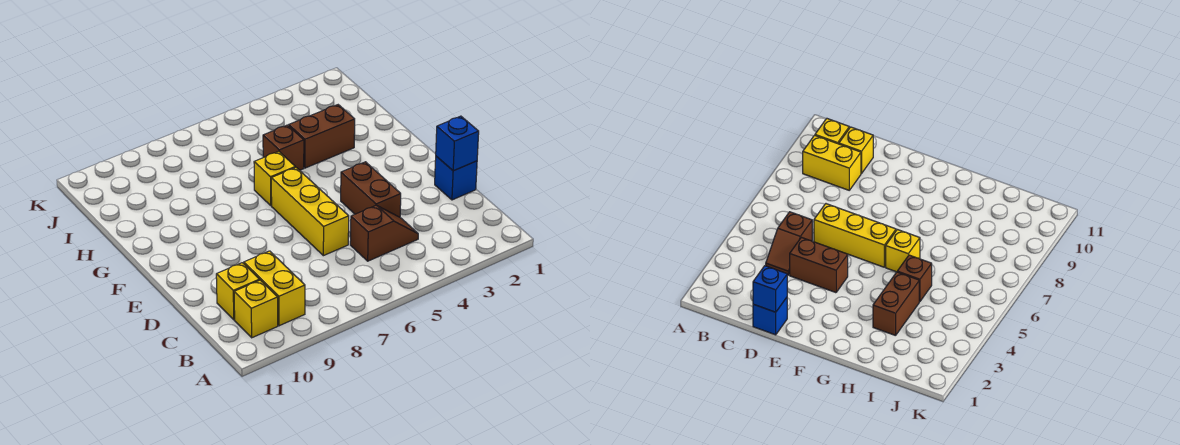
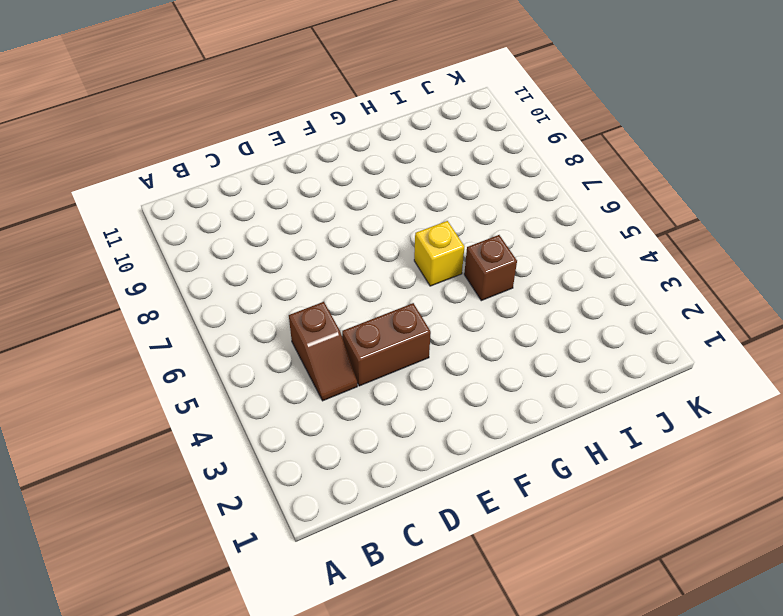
none -> yellow 1x2 brick [244,251,305,326]
none -> yellow 1x1 brick [234,280,278,338]

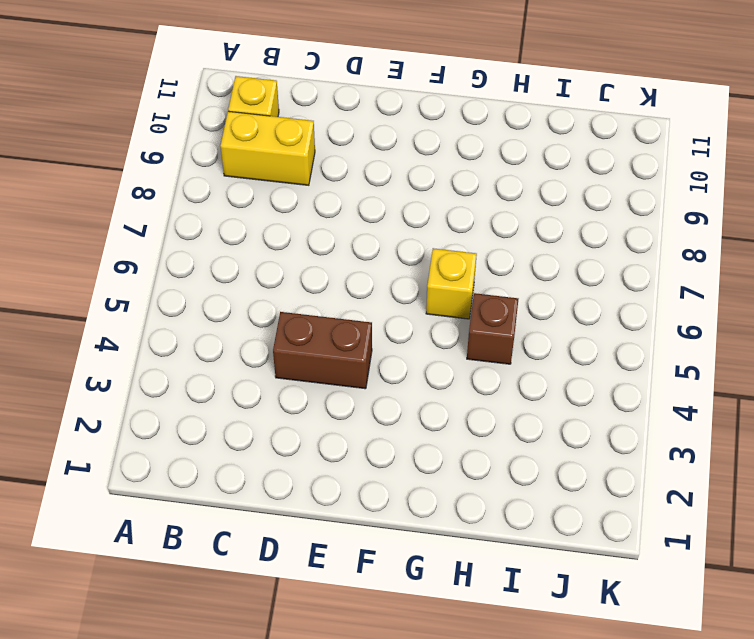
none -> brown 1x2 slope [350,205,418,261]
none -> yellow 1x1 brick [216,263,260,320]

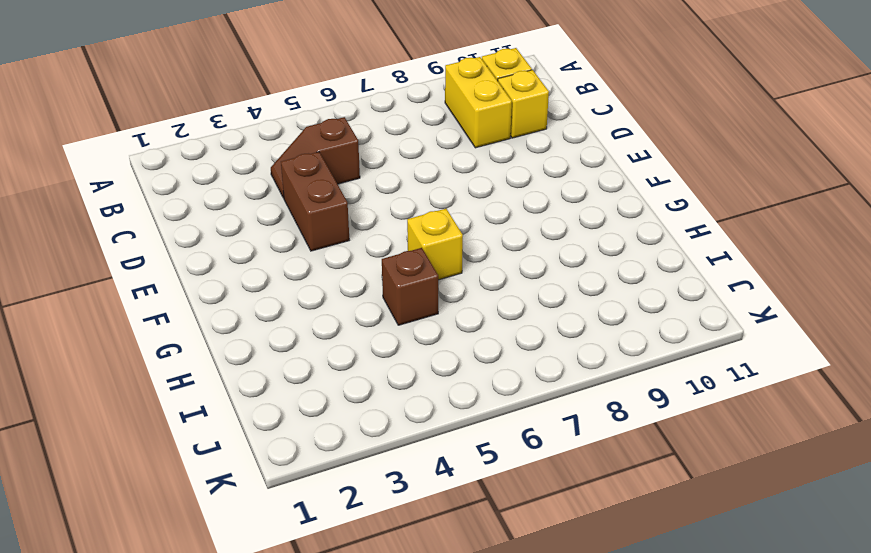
none -> blue 1x1 brick [435,156,477,200]
none -> yellow 1x3 brick [271,167,349,256]

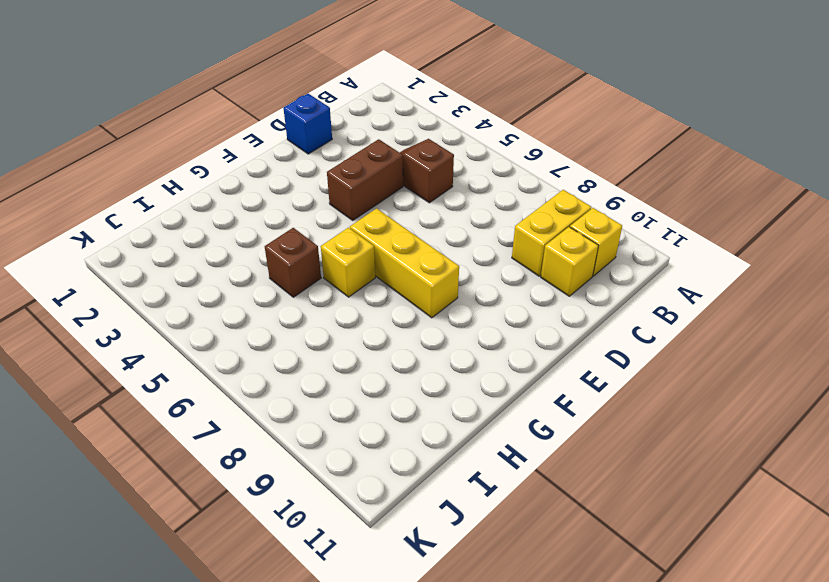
yellow 1x3 brick [350,208,459,318] -> yellow 1x3 brick turned to [271,167,349,256]
none -> brown 1x2 brick [289,105,355,168]
none -> blue 1x1 brick [436,116,479,171]

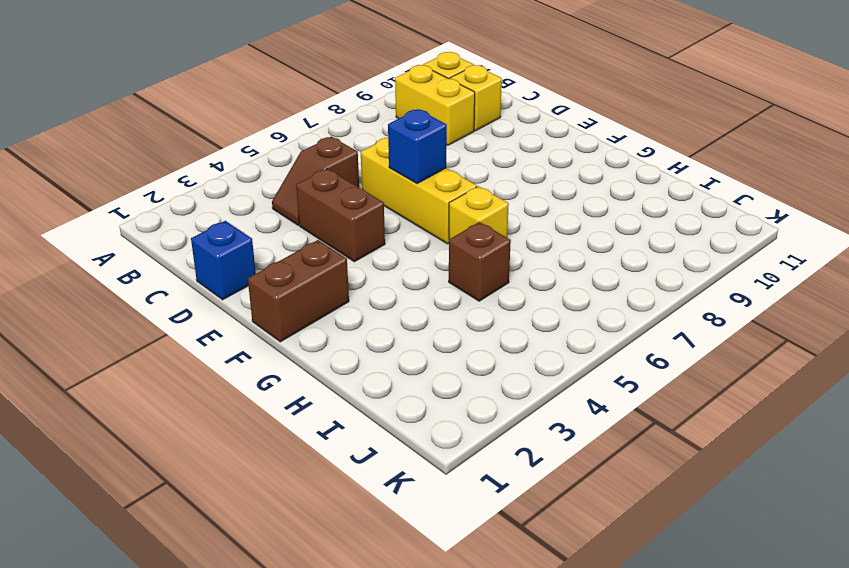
blue 1x1 brick [388,109,447,184] -> blue 1x1 brick moved to [436,116,479,171]
brown 1x2 brick [248,240,349,342] -> brown 1x2 brick moved to [289,105,355,168]

